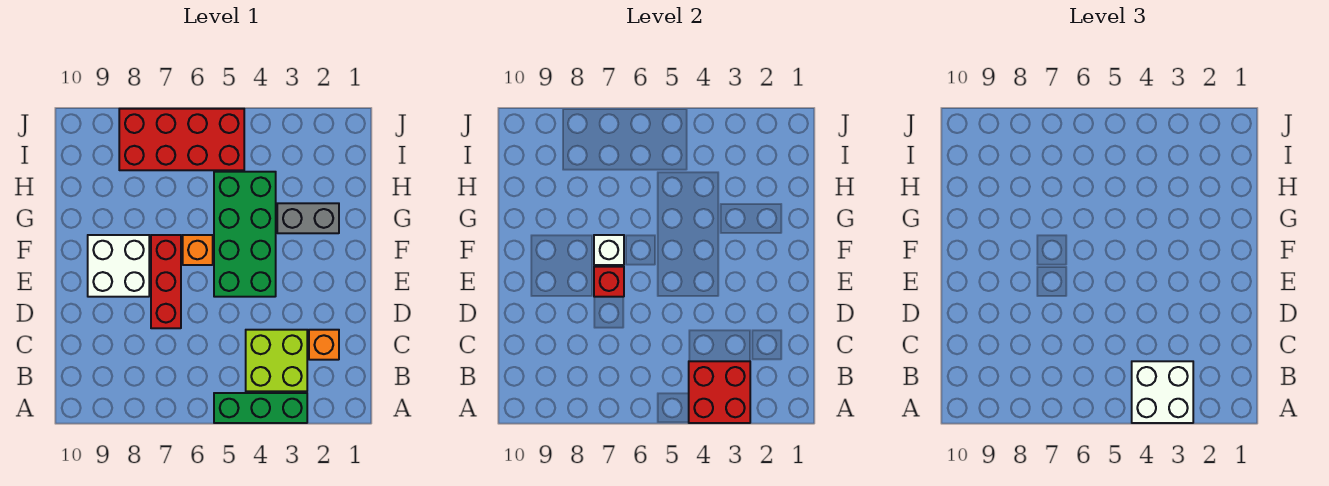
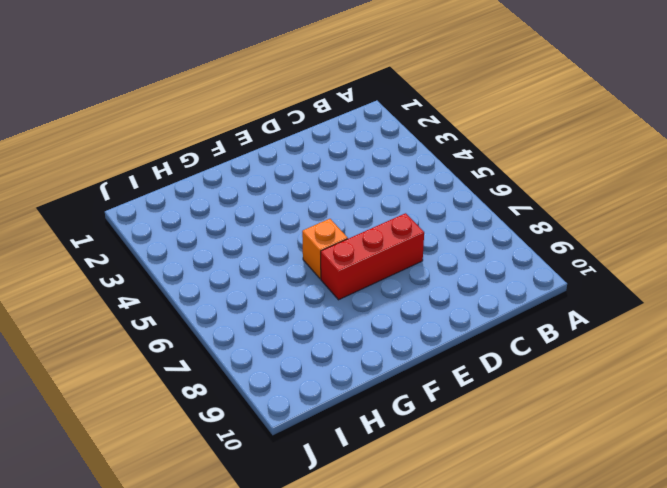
none -> green 1x3 brick [214,393,307,423]
none -> lime 2x2 brick [246,330,307,391]
none -> orange 1x1 brick [309,330,339,360]

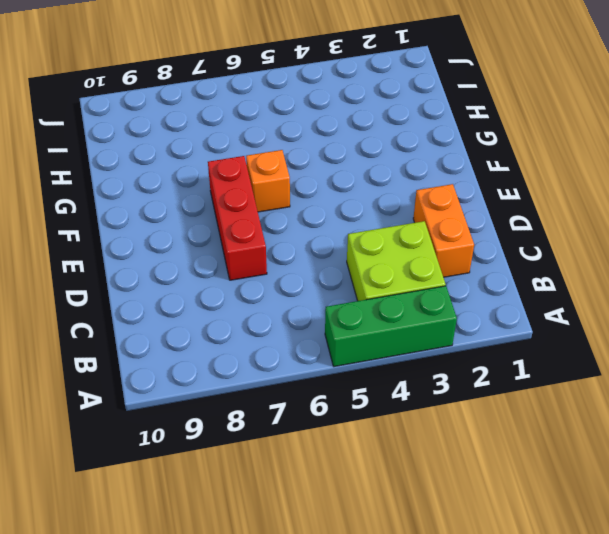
orange 1x2 brick [413,184,474,277] -> orange 1x1 brick [309,330,339,360]
none -> green 2x4 brick [214,172,276,297]
none -> white 2x2 brick [88,235,149,297]
none -> grey 1x2 brick [277,203,339,233]

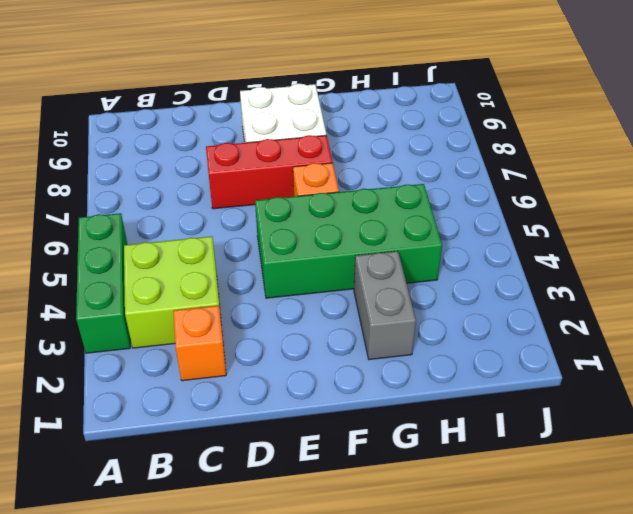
none -> red 2x4 brick [119,109,244,170]
none -> red 2x2 brick [689,361,750,423]
none -> red 1x1 brick [594,267,624,297]

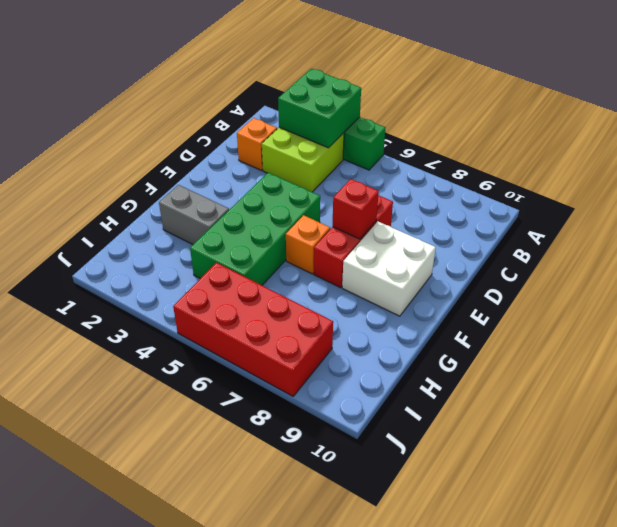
green 2x2 brick [278,69,361,148] -> red 2x2 brick [689,361,750,423]
none -> white 1x1 brick [594,235,624,265]
none -> white 2x2 brick [1132,361,1193,423]

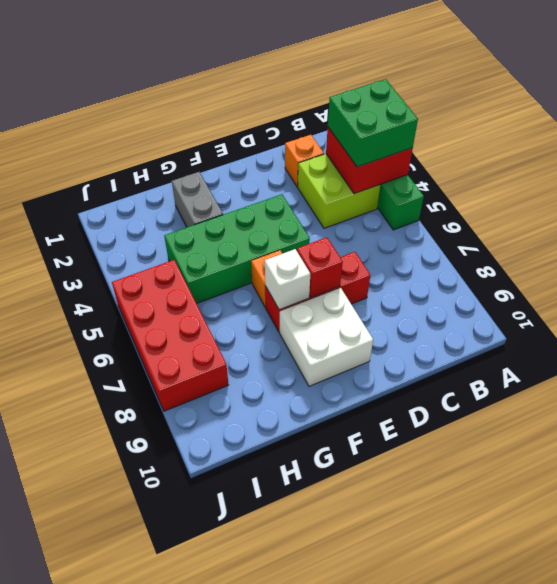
green 2x2 brick [328,79,418,167] -> white 2x2 brick [1132,361,1193,423]

